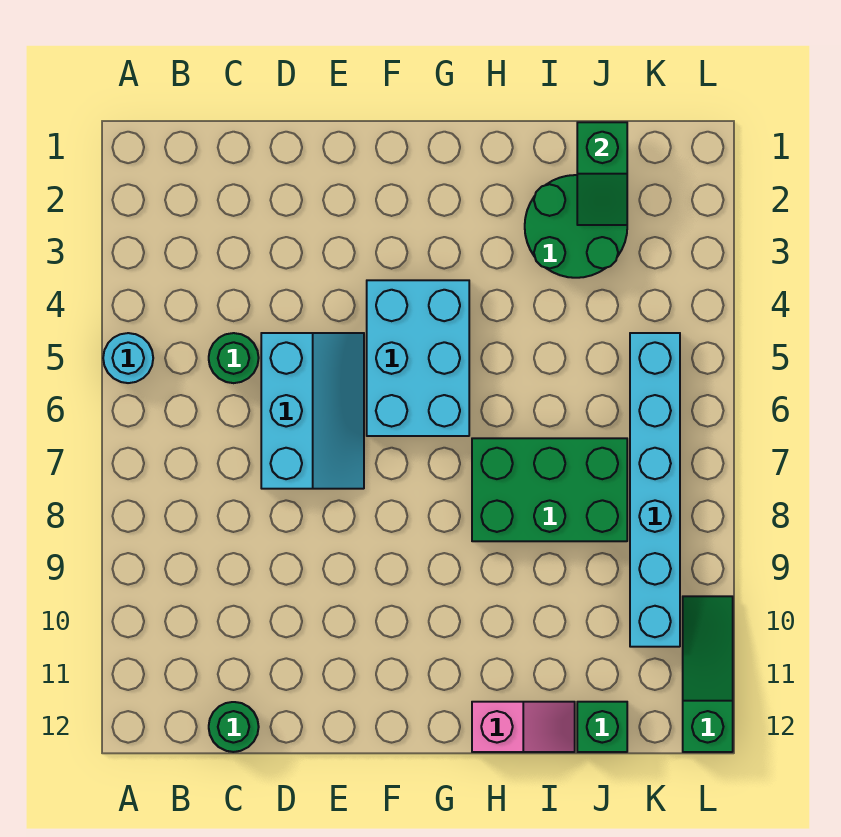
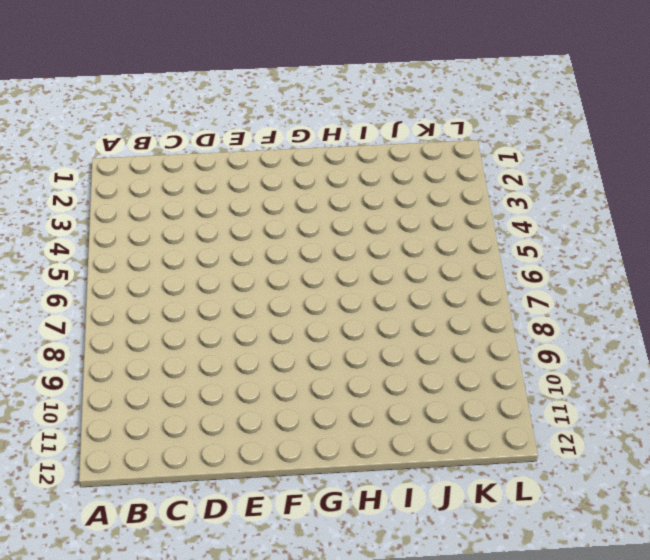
none -> cyan 1x1 round brick [103,333,153,383]
none -> green 1x1 round brick [209,333,259,383]
none -> green 1x1 round brick [209,702,259,752]

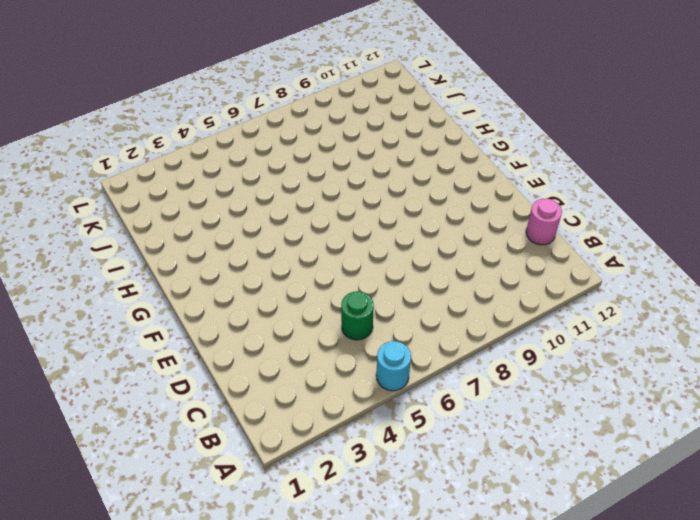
pink 1x1 round brick [526,198,562,245] -> green 1x1 round brick [209,702,259,752]
none -> cyan 2x3 slope [261,333,364,489]
none -> cyan 2x3 brick [367,280,469,436]
none -> green 2x3 brick [472,438,627,541]

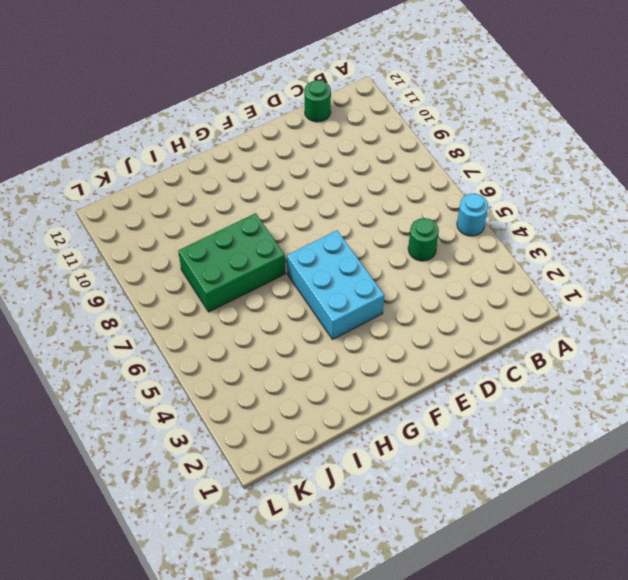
none -> cyan 2x3 slope [261,333,364,489]
none -> pink 1x2 slope [472,702,575,752]
none -> green 2x2 round brick [525,175,627,278]

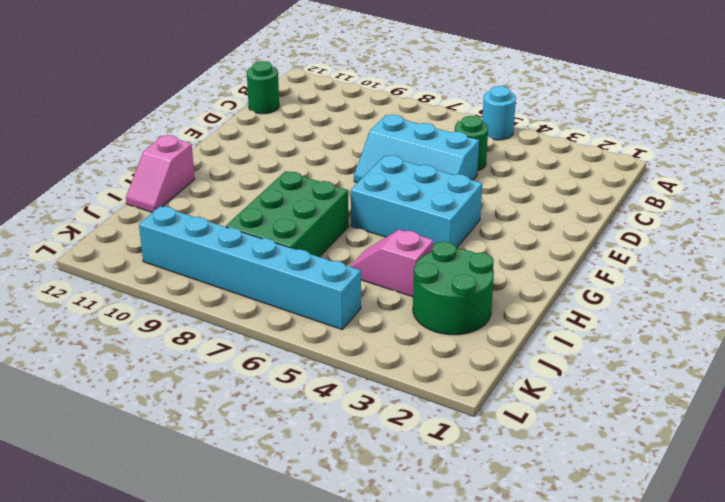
pink 1x2 slope [350,230,434,297] -> none
none -> green 1x1 brick [577,702,627,752]
none -> green 1x3 slope [683,596,733,752]
none -> green 1x2 slope [577,122,627,225]

